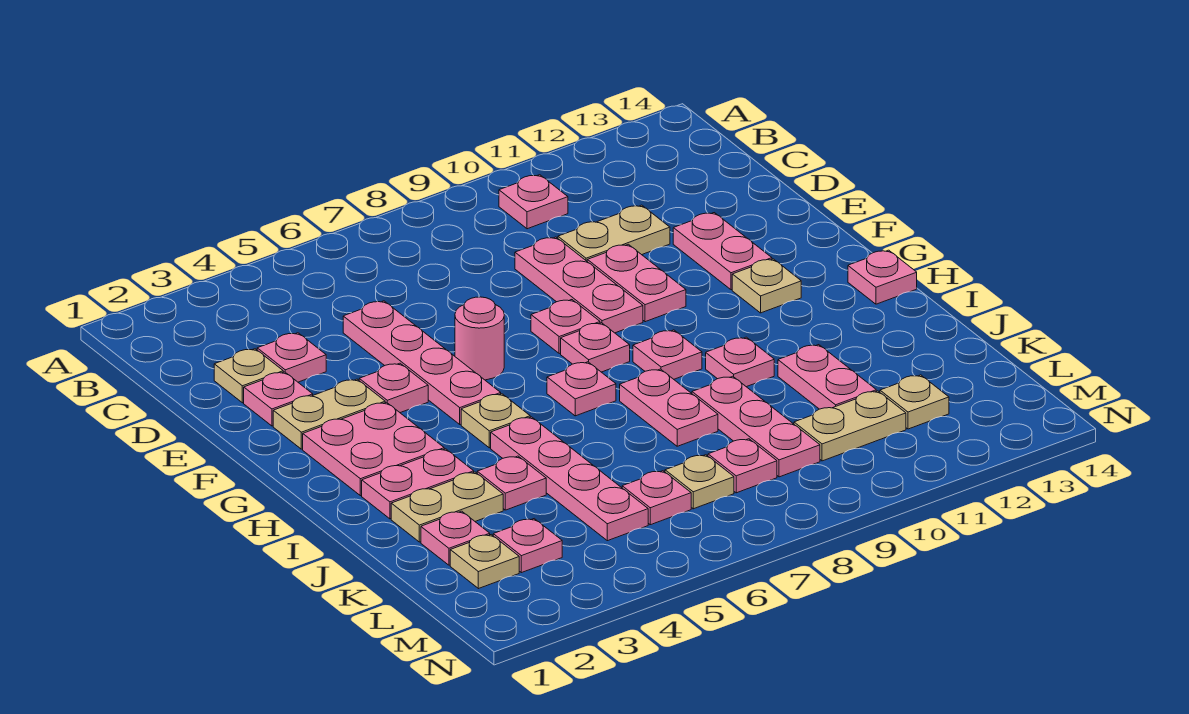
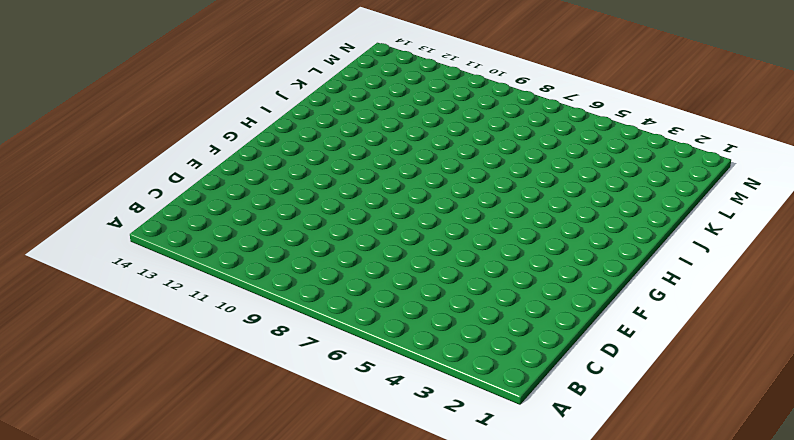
none -> pink 1x1 plate [499,175,568,229]
none -> tan 1x1 plate [214,349,283,403]
none -> pink 1x1 plate [257,333,326,382]
none -> pink 1x4 plate [343,301,501,424]

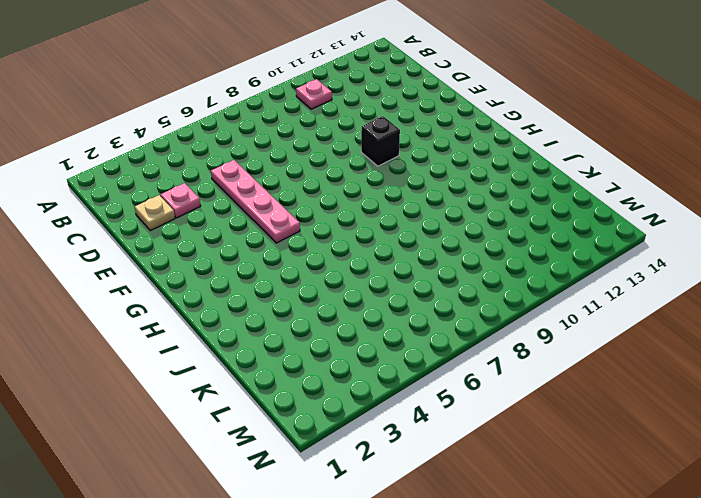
black 1x1 brick [361,116,400,166] -> pink 1x2 plate [587,244,686,322]
none -> pink 1x3 plate [515,237,643,333]
none -> tan 1x2 plate [558,205,670,261]
none -> pink 1x1 plate [244,372,313,426]
none -> pink 1x2 plate [673,213,772,290]

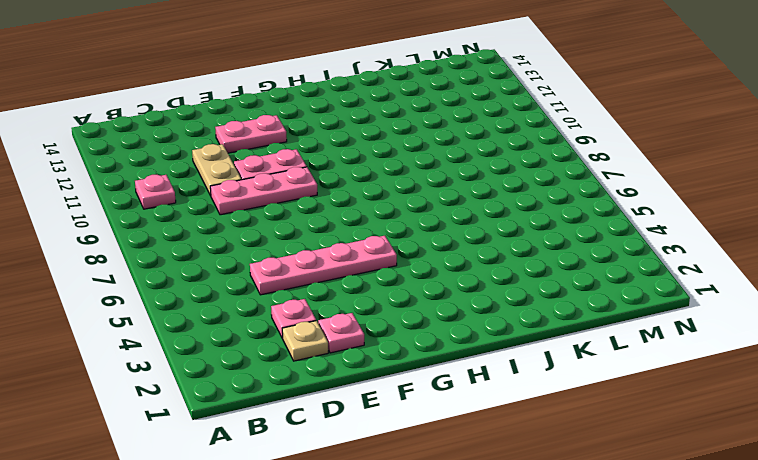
none -> tan 1x2 plate [273,379,385,449]
none -> pink 1x1 plate [359,363,428,413]
none -> pink 1x1 round brick [455,297,504,380]
none -> pink 1x1 plate [531,300,600,354]

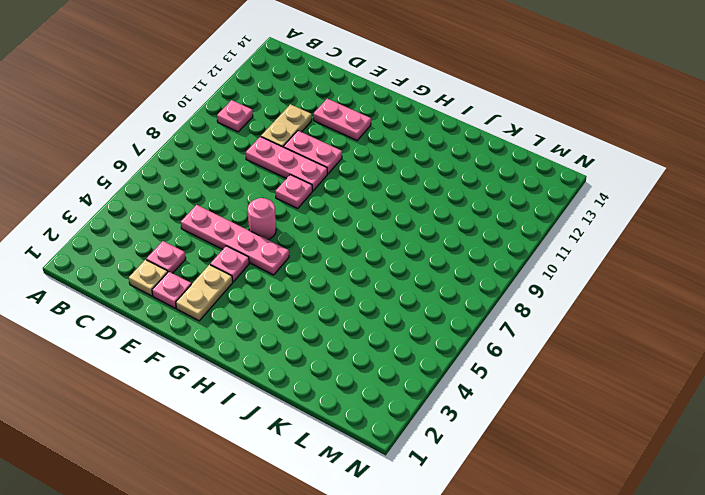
none -> pink 2x2 plate [303,402,444,496]
none -> pink 1x1 plate [561,323,630,372]
none -> tan 1x1 plate [732,259,801,313]
none -> tan 1x1 plate [461,394,530,448]

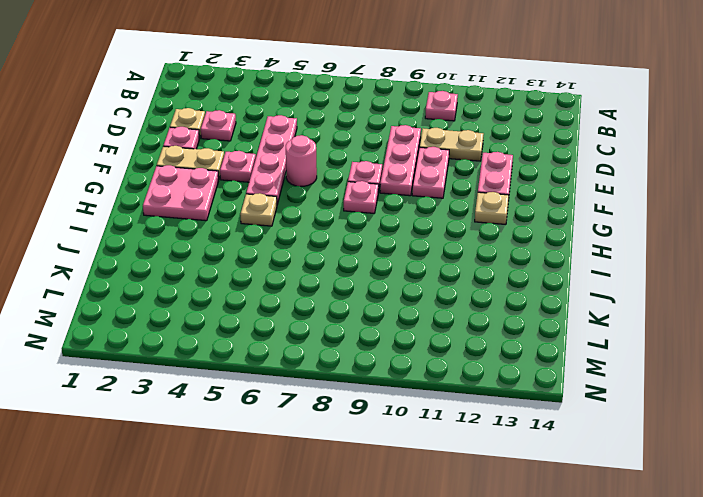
none -> pink 1x1 plate [547,362,616,416]
none -> pink 1x1 plate [633,330,702,379]
none -> pink 1x1 plate [848,250,917,304]
none -> pink 1x2 plate [362,449,474,519]

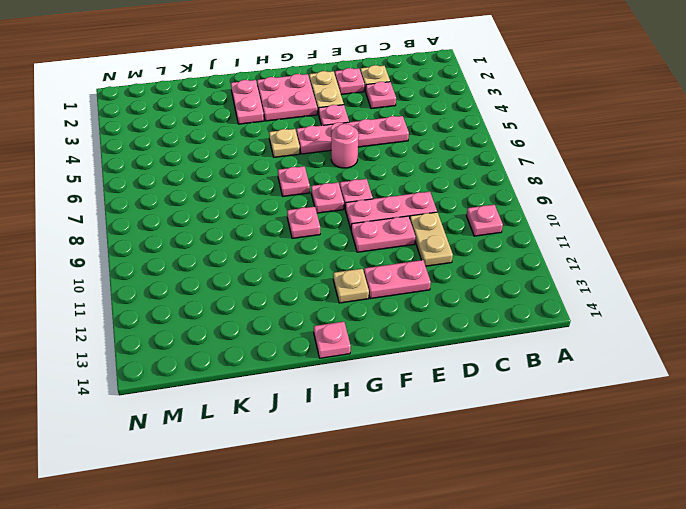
none -> pink 1x4 plate [491,417,648,541]
none -> pink 1x2 plate [620,369,718,446]
none -> pink 1x1 plate [706,337,774,387]
none -> tan 1x2 plate [391,472,503,542]

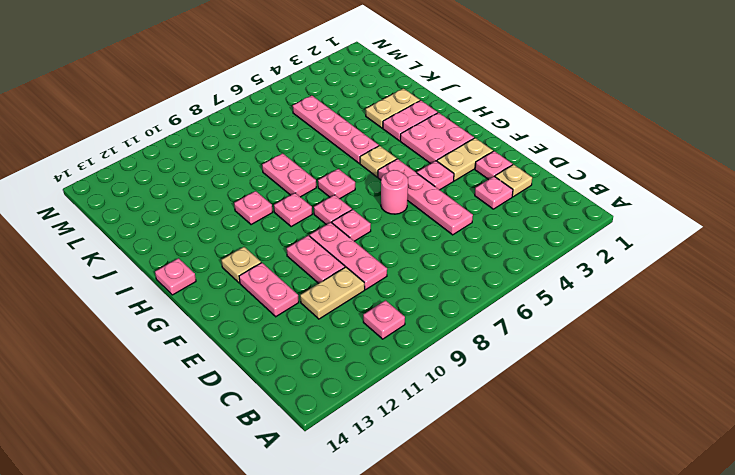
none -> pink 1x1 plate [477,456,546,510]
none -> pink 1x3 plate [692,376,820,477]
none -> pink 1x2 plate [778,345,876,409]
none -> pink 1x1 plate [421,511,490,565]

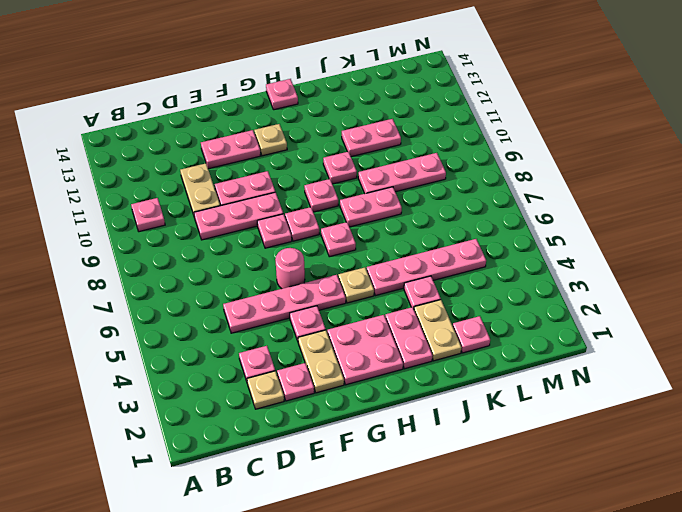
none -> tan 1x1 plate [450,535,519,589]
none -> pink 1x1 plate [493,519,562,573]
none -> pink 1x1 plate [622,471,691,525]
none -> tan 1x1 plate [665,455,734,509]

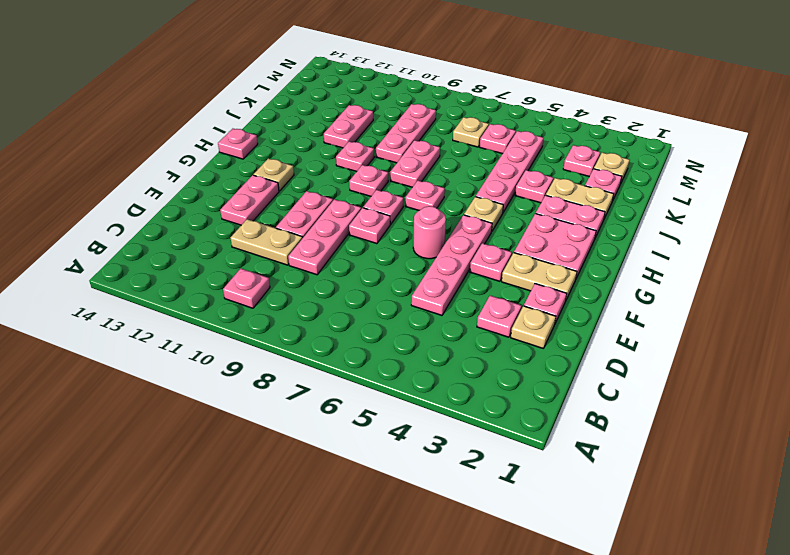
none -> pink 1x1 plate [708,439,777,493]
none -> tan 1x2 plate [794,391,906,461]
none -> tan 1x1 plate [880,375,949,429]

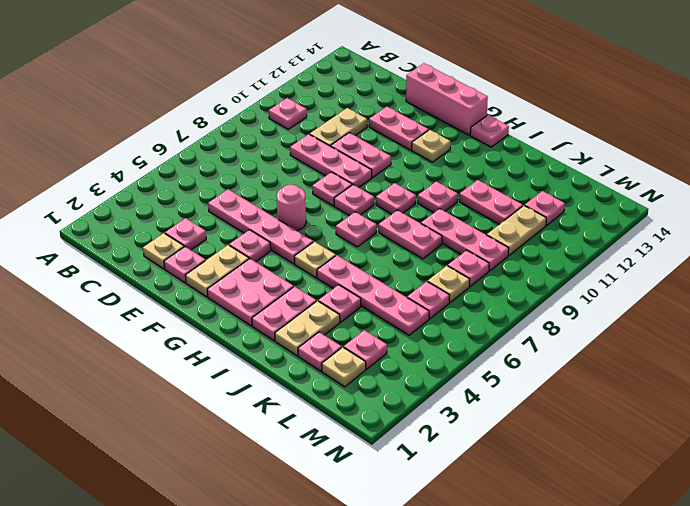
pink 1x3 brick [406,63,488,135] -> none
pink 1x1 plate [525,191,565,226] -> tan 1x1 plate [880,375,949,429]

